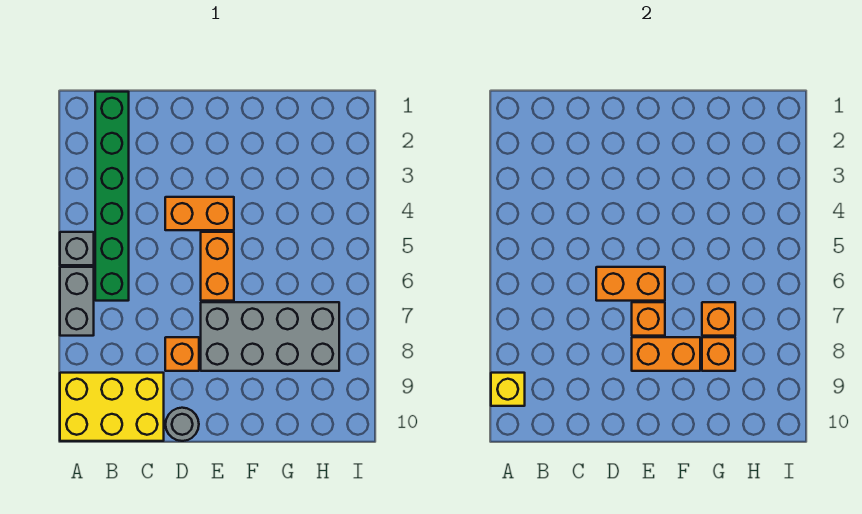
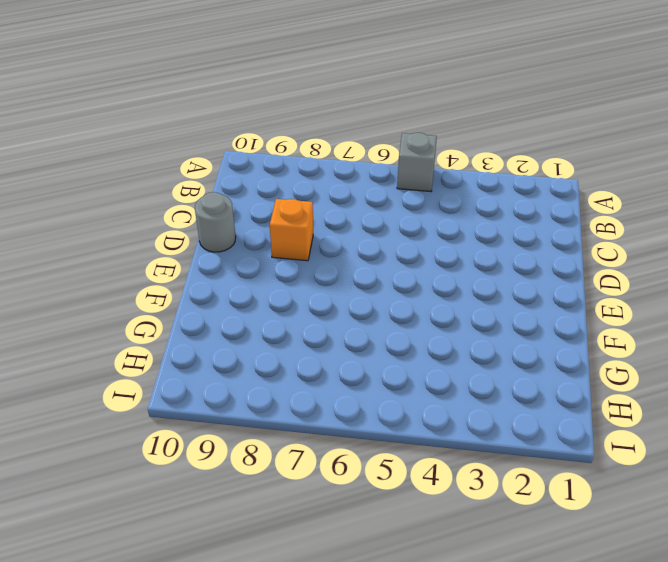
none -> grey 1x2 brick [60,267,94,336]
none -> yellow 2x3 brick [60,373,164,441]
none -> green 1x6 brick [95,92,129,301]

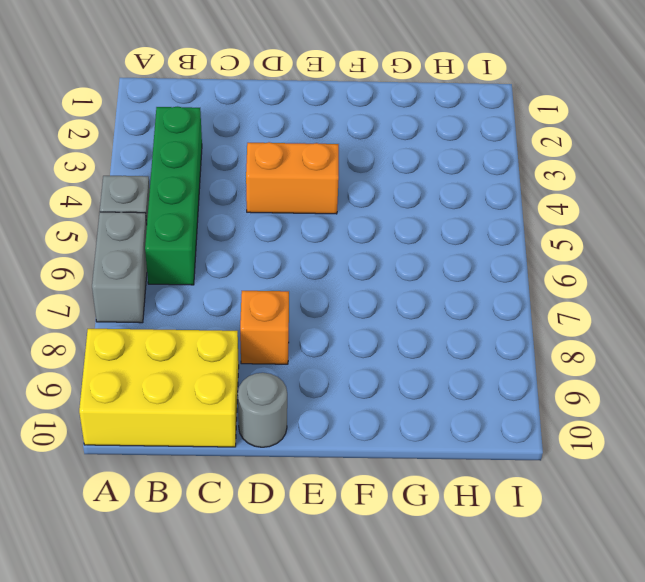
green 1x4 brick [145,107,202,285] -> green 1x6 brick [95,92,129,301]
none -> orange 1x2 brick [201,232,234,301]
none -> grey 2x4 brick [201,302,339,371]
none -> yellow 1x1 brick [491,373,525,406]

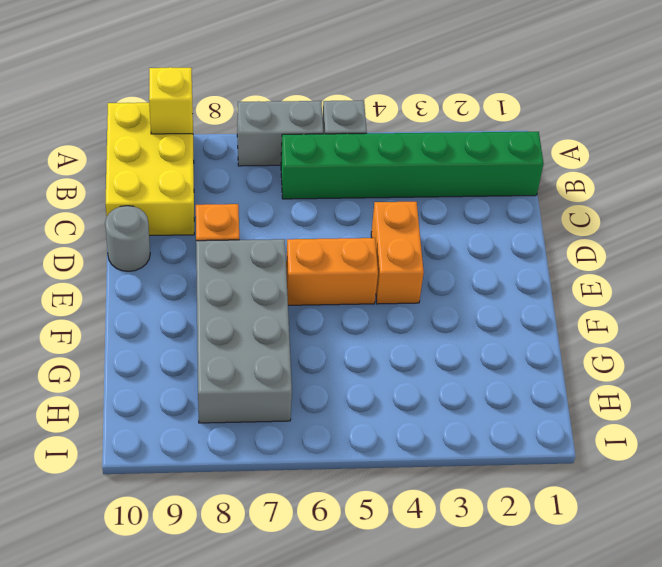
none -> orange 1x2 brick [596,267,665,301]
none -> orange 1x1 brick [632,302,665,336]
none -> orange 1x2 brick [632,337,700,371]

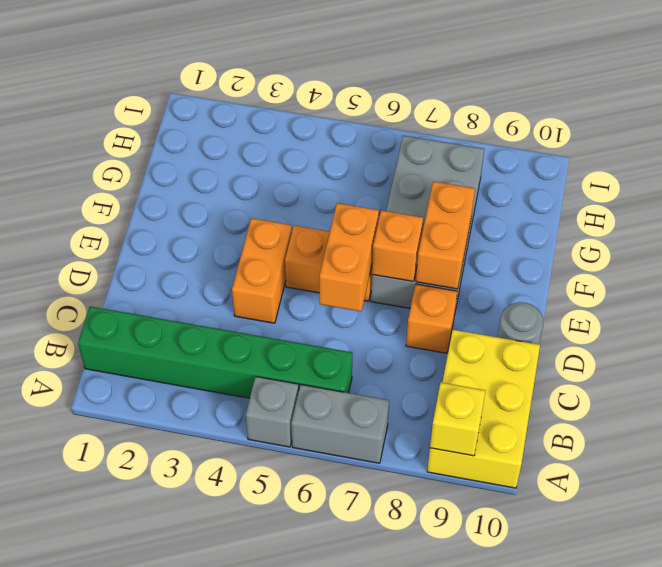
none -> orange 1x1 brick [702,302,735,336]
none -> orange 1x1 brick [702,337,735,371]

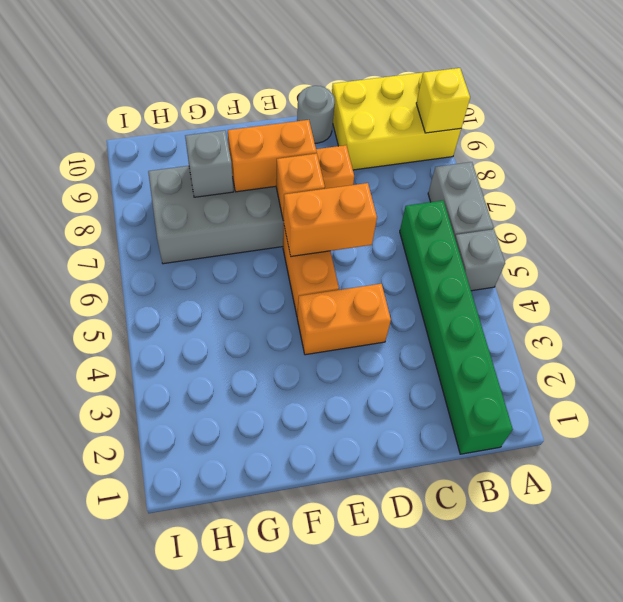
grey 1x1 brick [185,130,233,197] -> orange 1x1 brick [702,337,735,371]
none -> orange 1x1 brick [702,302,735,336]

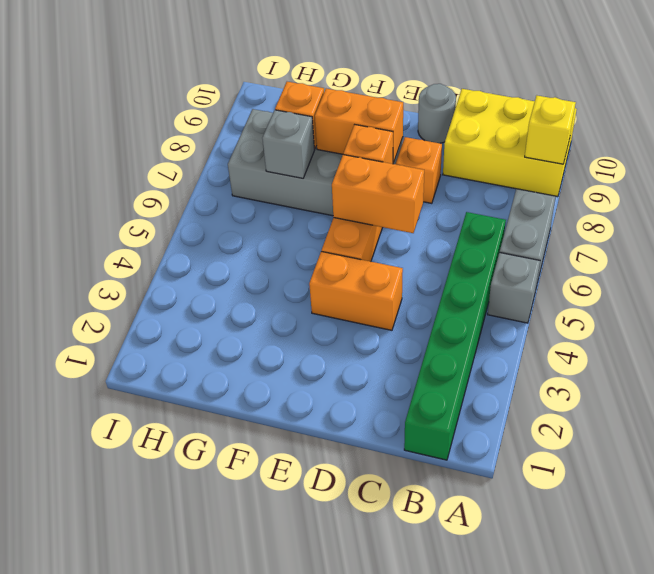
grey 1x1 brick [262,110,314,178] -> orange 1x1 brick [702,302,735,336]

